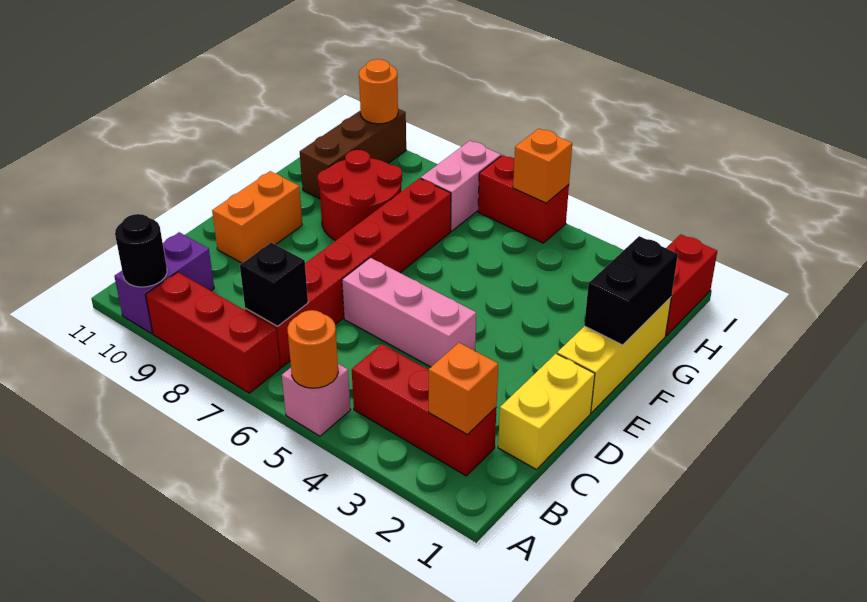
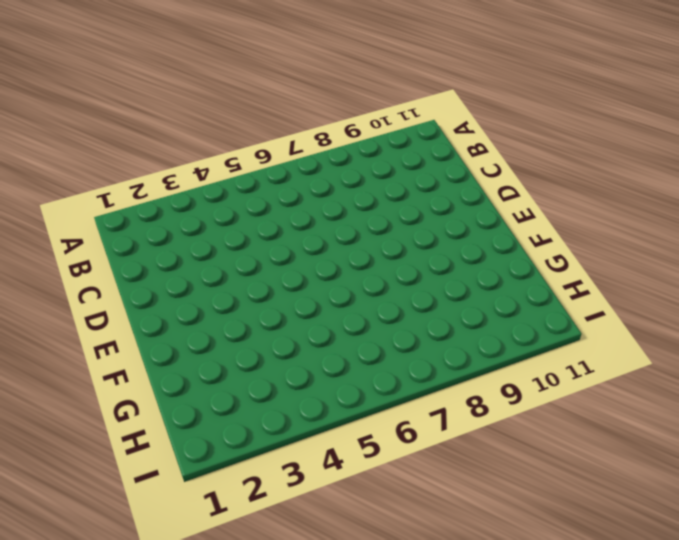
none -> pink 1x1 brick [282,364,351,436]
none -> red 1x3 brick [146,272,280,393]
none -> purple 1x2 brick [114,232,214,334]

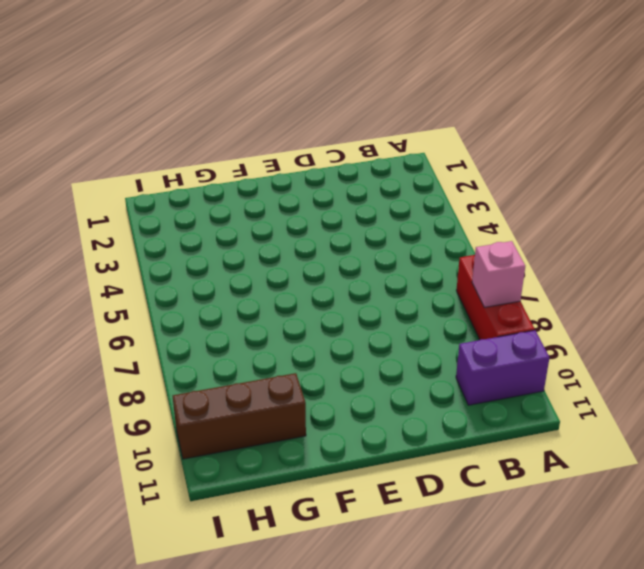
pink 1x1 brick [472,241,525,307] -> pink 1x1 brick moved to [282,364,351,436]
none -> red 1x3 brick [352,344,496,476]
none -> red 1x6 brick [245,178,451,367]
none -> yellow 1x2 brick [498,354,595,470]

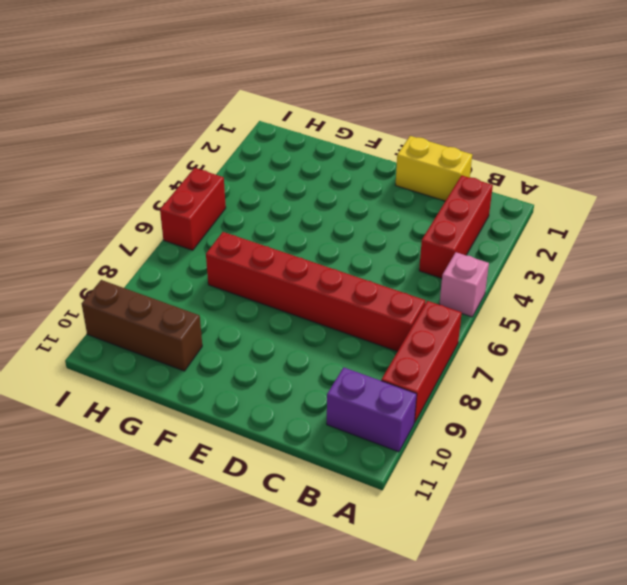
none -> pink 1x3 brick [342,258,476,367]
none -> orange 1x2 brick [212,171,302,263]
none -> yellow 1x3 brick [557,297,671,413]

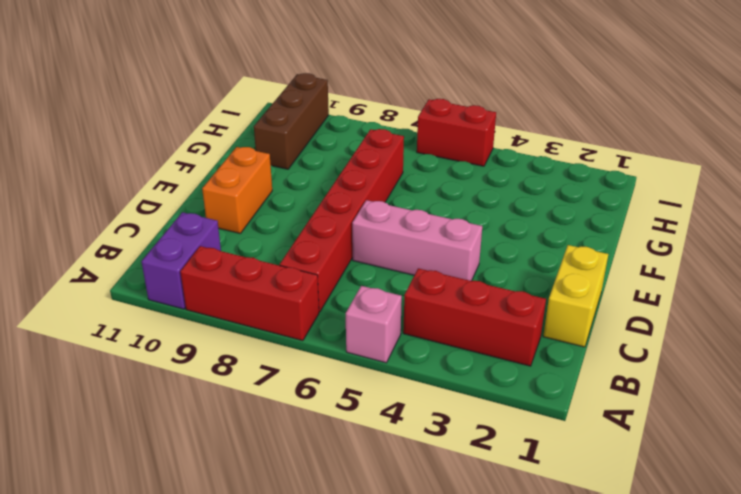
none -> yellow 1x3 brick [557,297,671,413]
none -> red 2x2 round brick [318,150,402,241]
none -> red 1x2 brick [666,234,717,336]

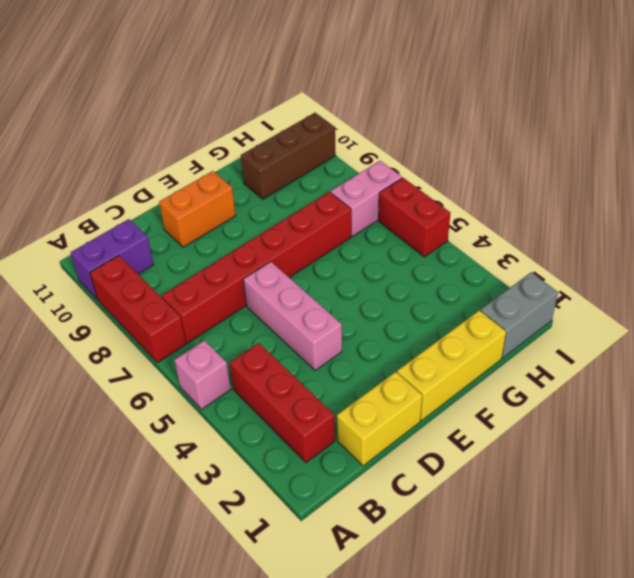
grey 1x2 brick [481,272,558,358] -> red 1x2 brick [666,234,717,336]
none -> red 2x2 round brick [318,150,402,241]
none -> orange 1x1 round brick [287,310,338,388]
none -> black 1x1 round brick [115,214,167,287]

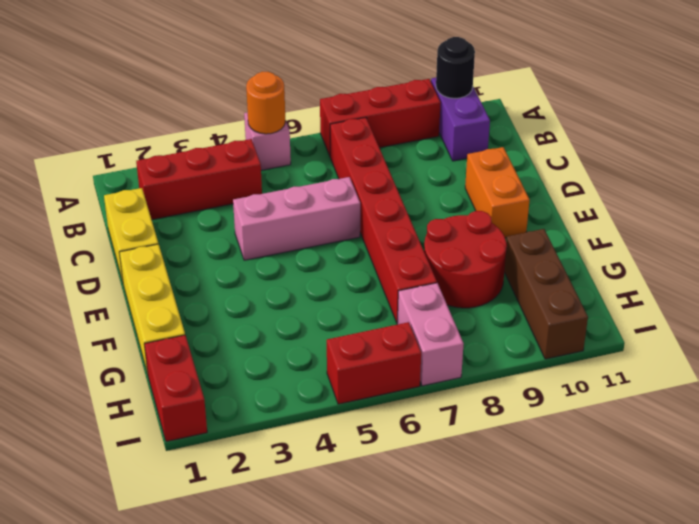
none -> orange 1x1 brick [429,343,498,435]
none -> black 1x1 brick [240,242,308,326]
none -> black 1x2 brick [584,236,678,345]

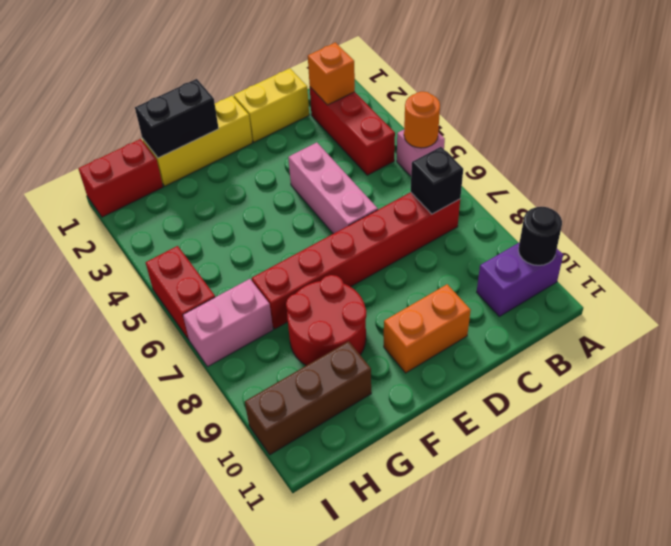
none -> red 1x3 brick [146,272,280,393]
none -> orange 1x1 brick [513,129,572,203]
none -> orange 1x1 round brick [359,59,398,124]

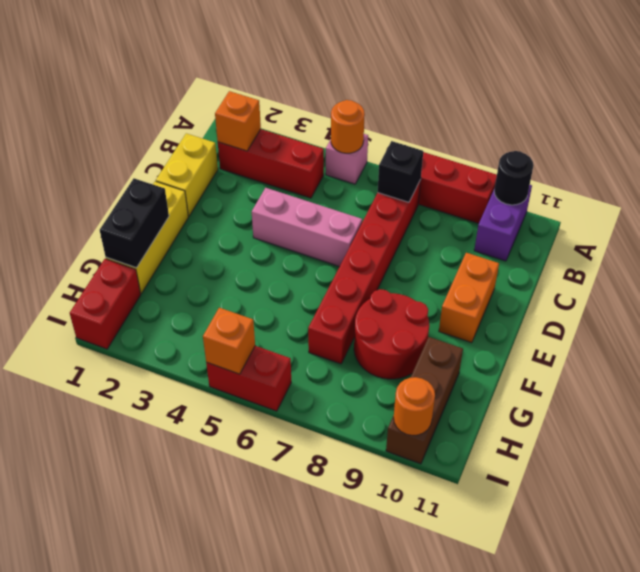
none -> pink 1x2 brick [421,141,501,231]

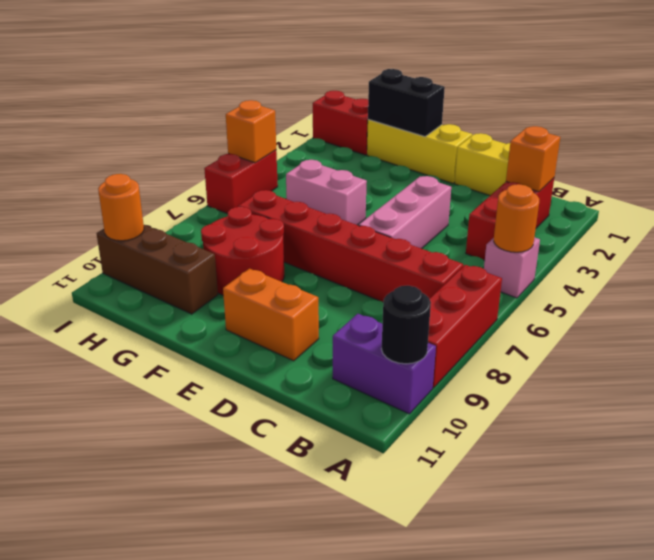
pink 1x2 brick [286,160,367,225] -> pink 1x2 brick moved to [421,141,501,231]
none -> black 1x1 brick [240,242,308,326]

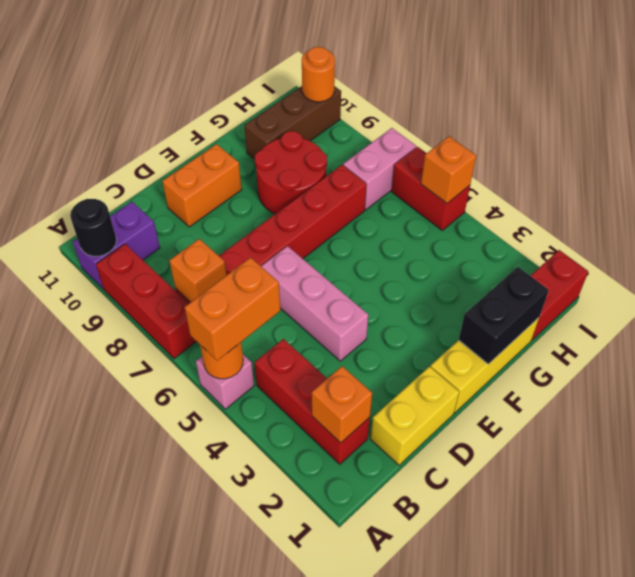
orange 1x2 brick [185,257,280,361] -> none
orange 1x1 brick [169,239,226,302] -> black 1x1 brick [240,242,308,326]

